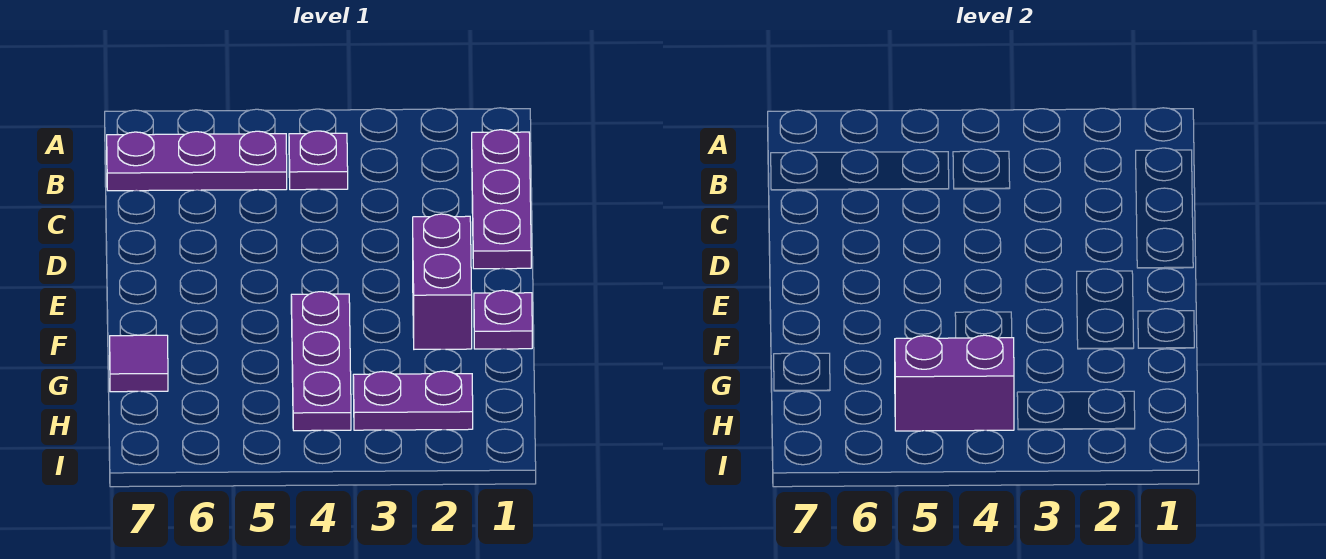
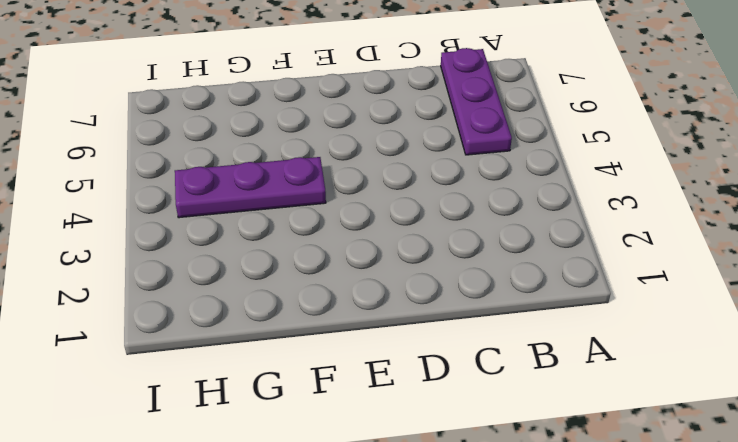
none -> purple 1x3 plate [472,130,531,269]
none -> purple 1x1 plate [289,131,348,190]

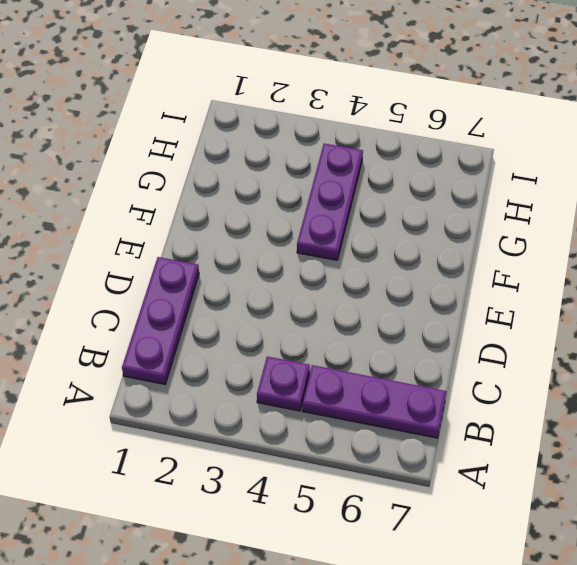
none -> purple 1x2 brick [413,214,472,349]
none -> purple 1x1 plate [474,290,532,349]

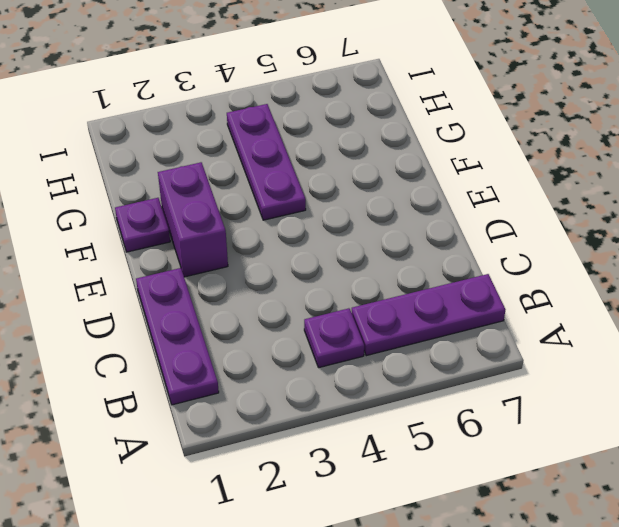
none -> purple 1x1 tile [110,335,168,392]
none -> purple 1x2 plate [353,371,473,430]

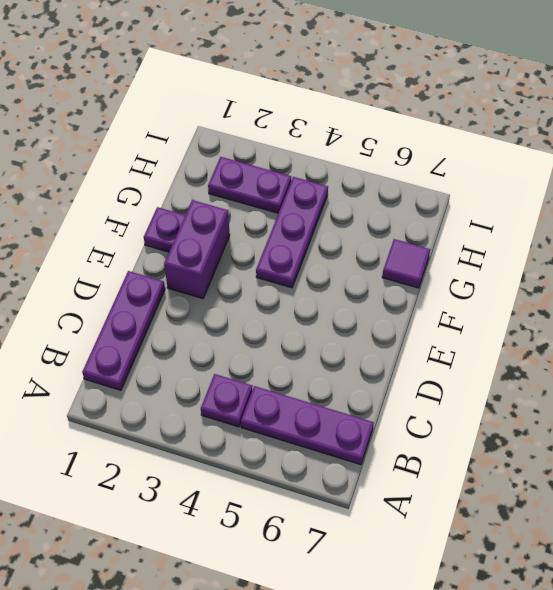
none -> purple 1x2 brick [895,335,1014,431]

